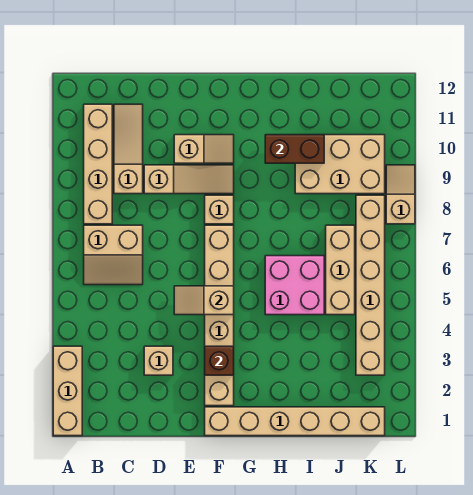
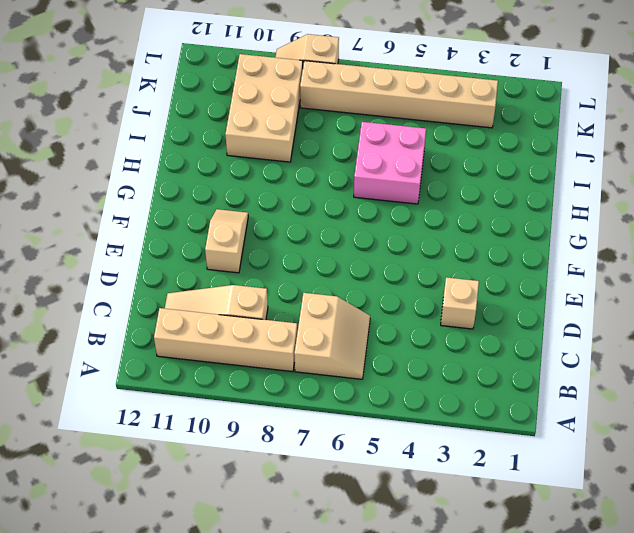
none -> tan 1x3 brick [53,346,82,436]
none -> tan 1x3 slope [144,165,234,194]
none -> tan 1x6 brick [205,407,385,436]

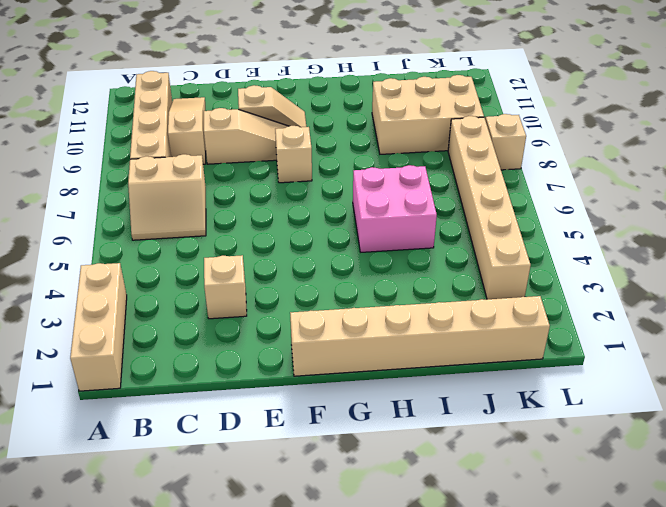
none -> tan 1x6 brick [205,225,234,406]
none -> tan 1x3 brick [326,225,355,315]
none -> tan 1x2 slope [174,286,234,315]

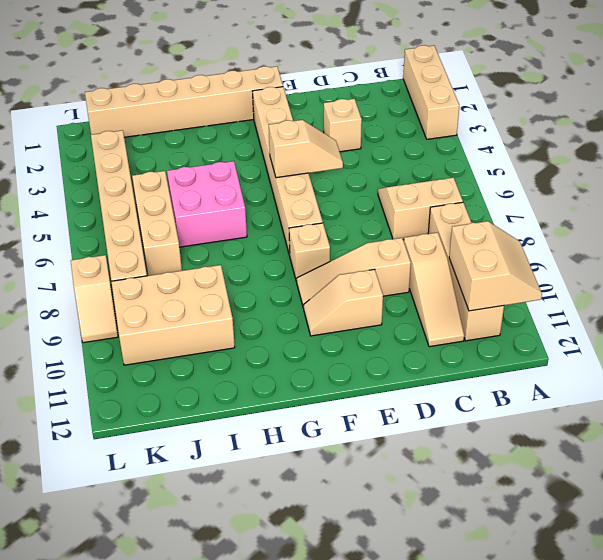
tan 2x2 slope [449,221,542,311] -> none
none -> brown 1x1 brick [205,346,234,375]
none -> brown 1x2 brick [265,135,324,163]

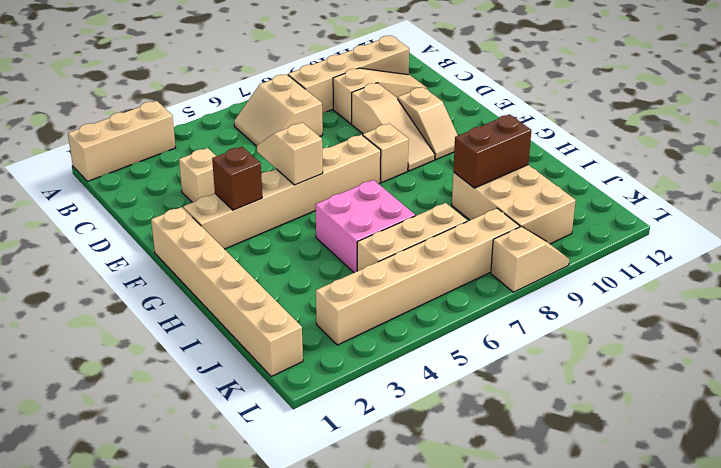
brown 1x2 brick [453,114,531,188] -> brown 1x2 brick turned to [265,135,324,163]

